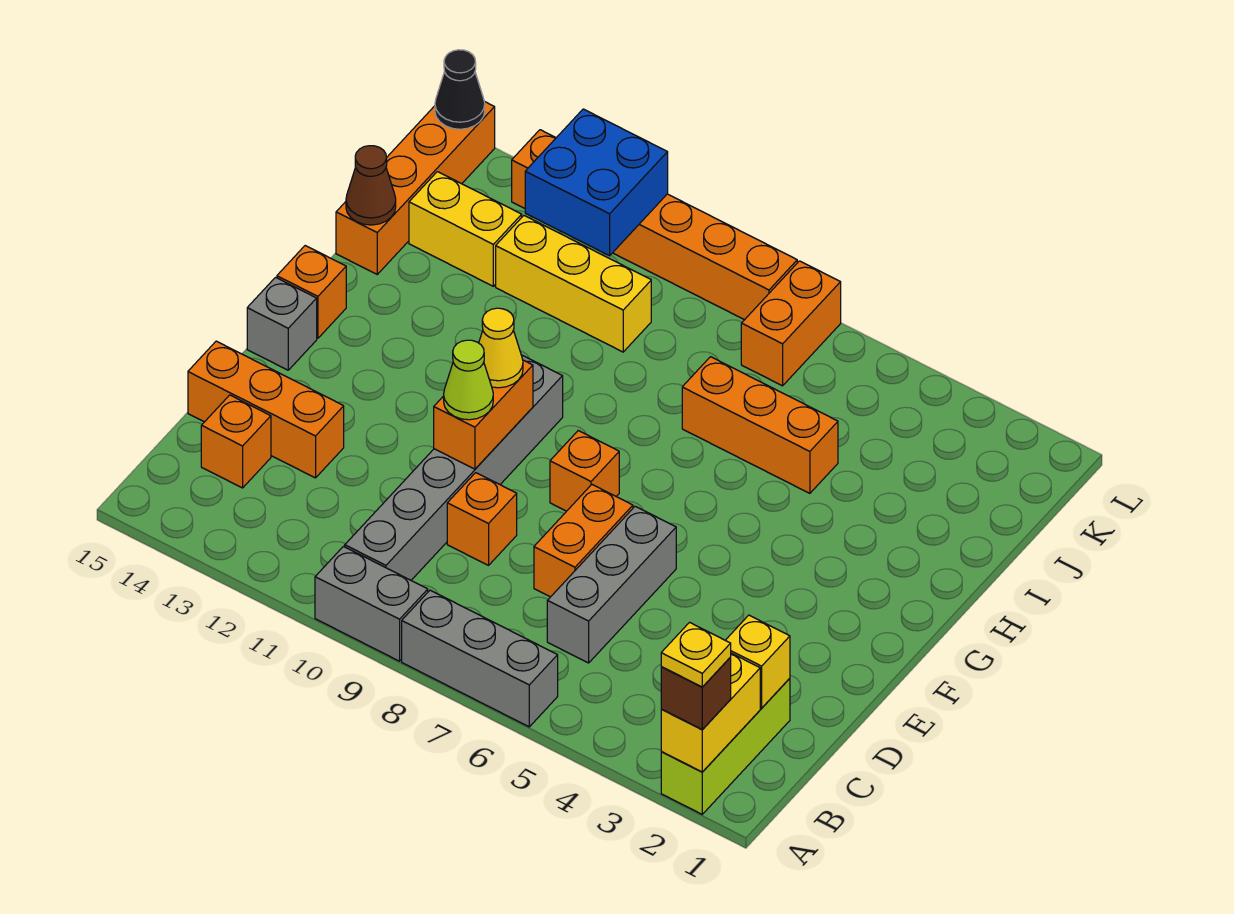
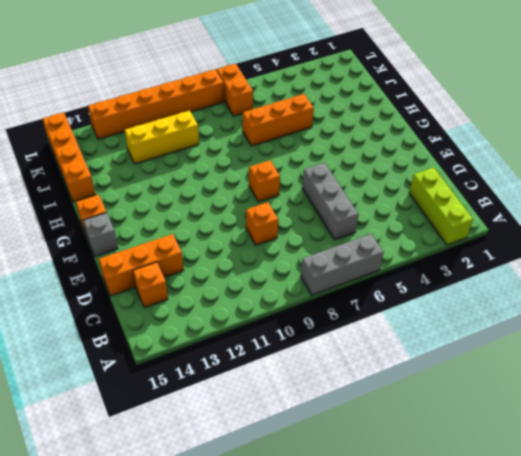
none -> grey 1x2 brick [315,546,428,661]
none -> grey 1x6 brick [345,355,563,580]
none -> orange 1x2 brick [534,485,633,597]

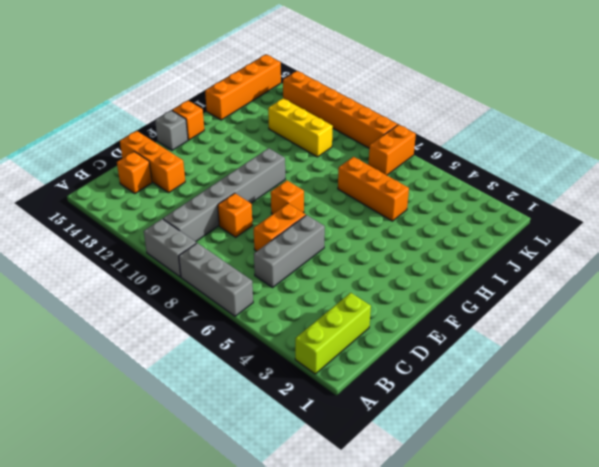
none -> yellow 1x2 brick [409,172,522,286]
none -> yellow 1x2 brick [661,653,760,772]
none -> yellow 1x1 brick [725,615,790,708]

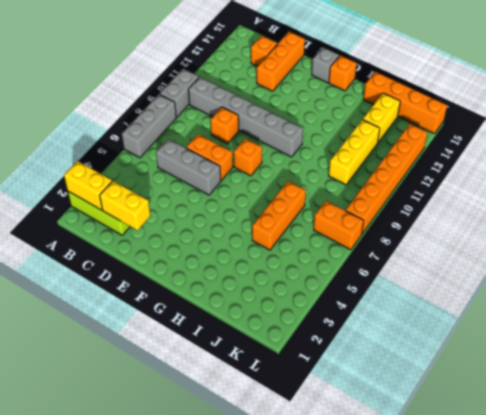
yellow 1x2 brick [100,181,151,230] -> yellow 1x1 brick [725,615,790,708]
none -> orange 1x2 brick [434,360,533,469]
none -> brown 1x1 cone [346,146,396,225]
none -> blue 2x2 brick [525,109,668,256]

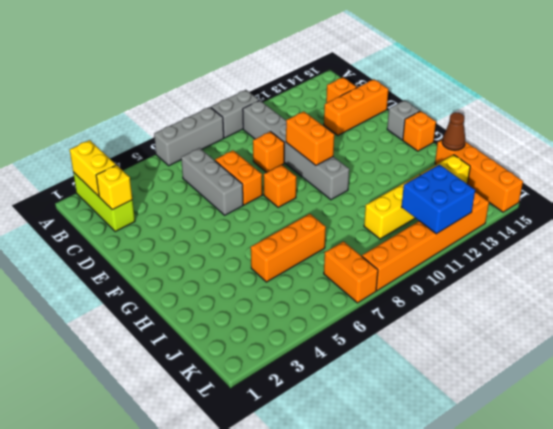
none -> black 1x1 cone [435,50,485,129]
none -> brown 1x1 brick [661,658,731,730]
none -> lime 1x1 cone [444,340,493,420]

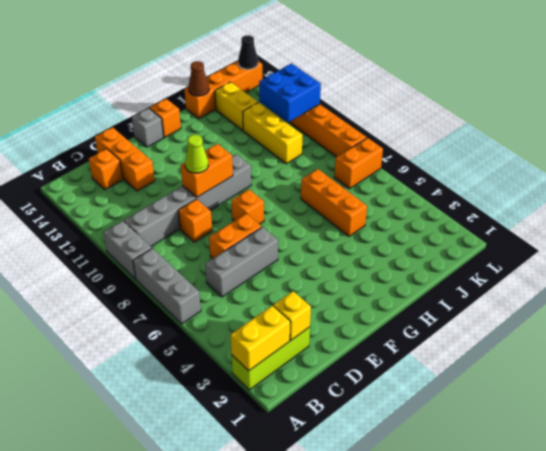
none -> brown 1x1 brick [661,658,731,730]
none -> yellow 1x1 cone [479,308,523,388]
none -> yellow 1x1 plate [661,622,731,687]

